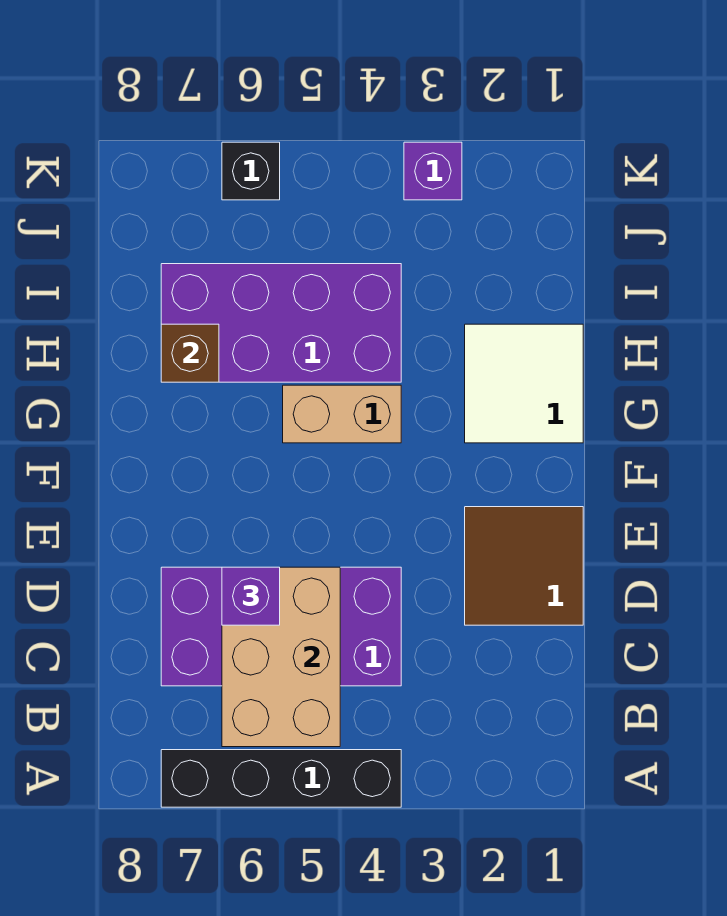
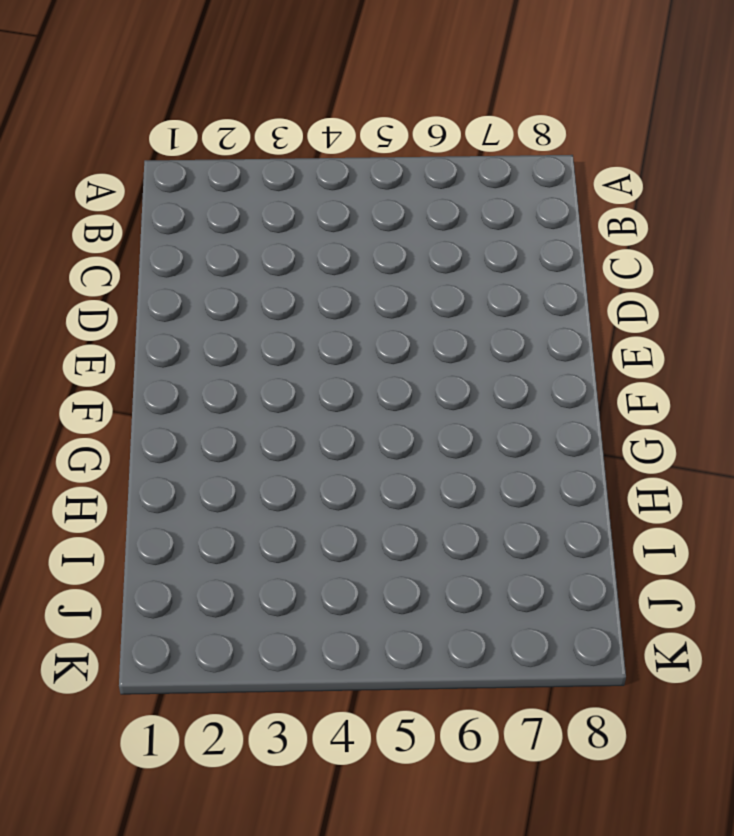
none -> black 1x4 brick [161,750,401,807]
none -> purple 2x4 brick [161,567,401,686]

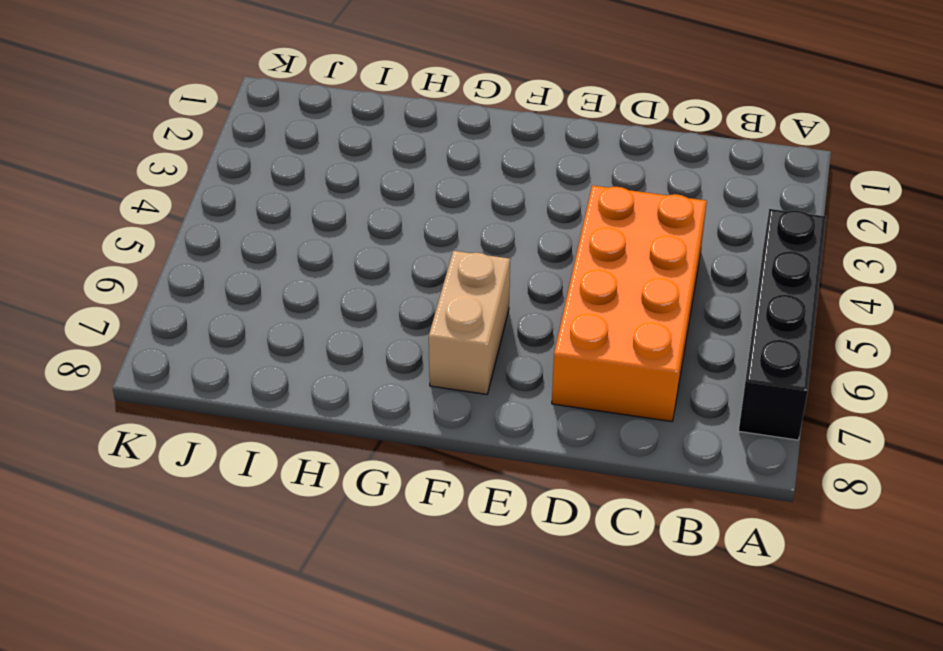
orange 2x4 brick [552,185,707,422] -> purple 2x4 brick [161,567,401,686]
tan 1x2 brick [429,251,510,394] -> tan 1x2 brick moved to [283,385,401,443]
none -> brown 2x2 tile [465,507,583,625]
none -> white 2x2 tile [465,324,583,443]

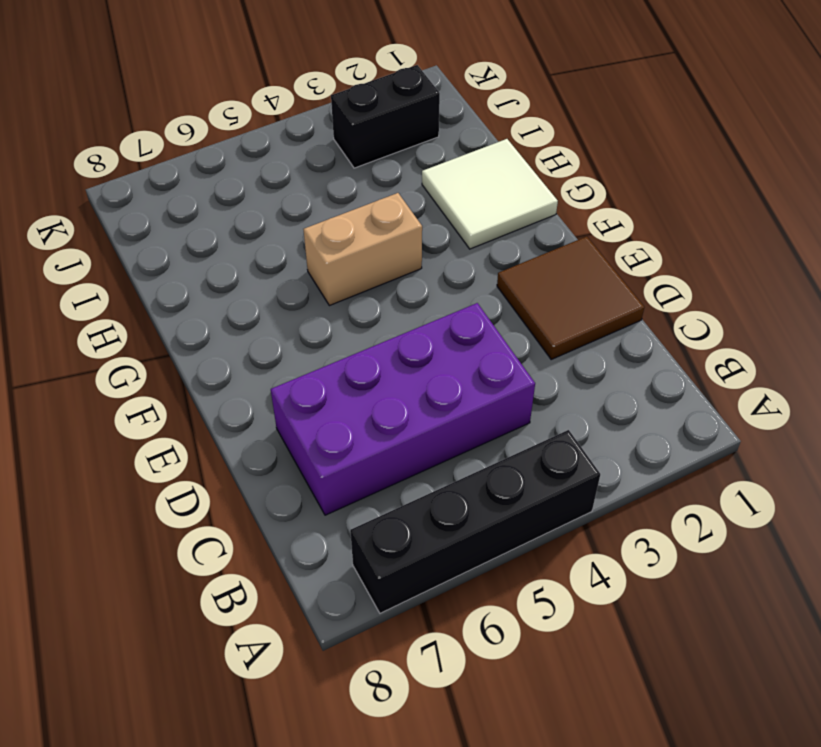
black 1x2 brick [331,65,440,168] -> none
none -> purple 2x4 brick [161,264,401,382]
none -> purple 1x1 brick [404,142,462,200]

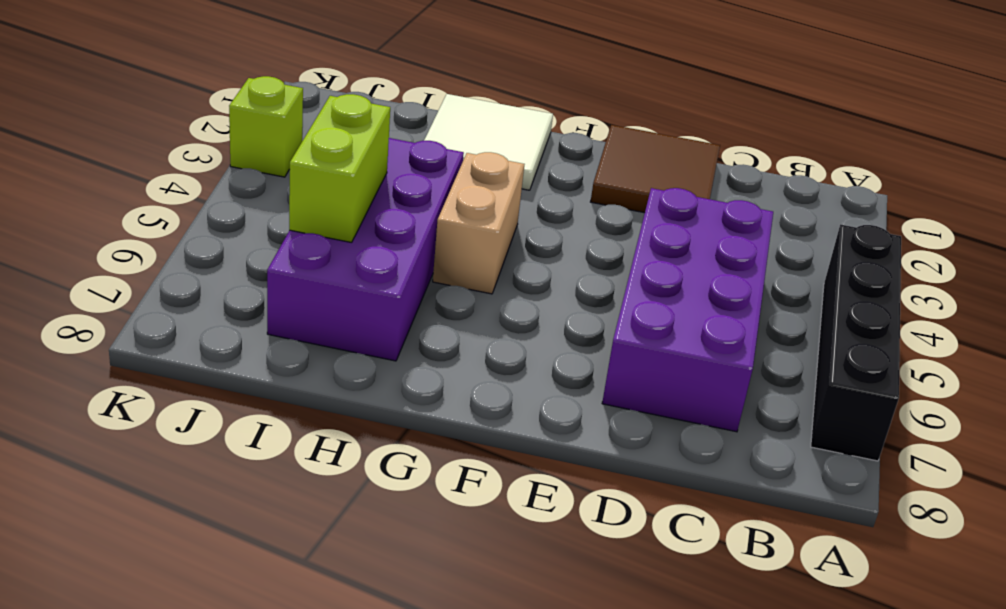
lime 1x2 brick [289,94,390,243] -> none
lime 1x1 brick [229,76,303,177] -> purple 1x1 brick [404,142,462,200]
none -> black 1x1 brick [222,142,280,200]
none -> tan 2x3 brick [222,567,340,747]

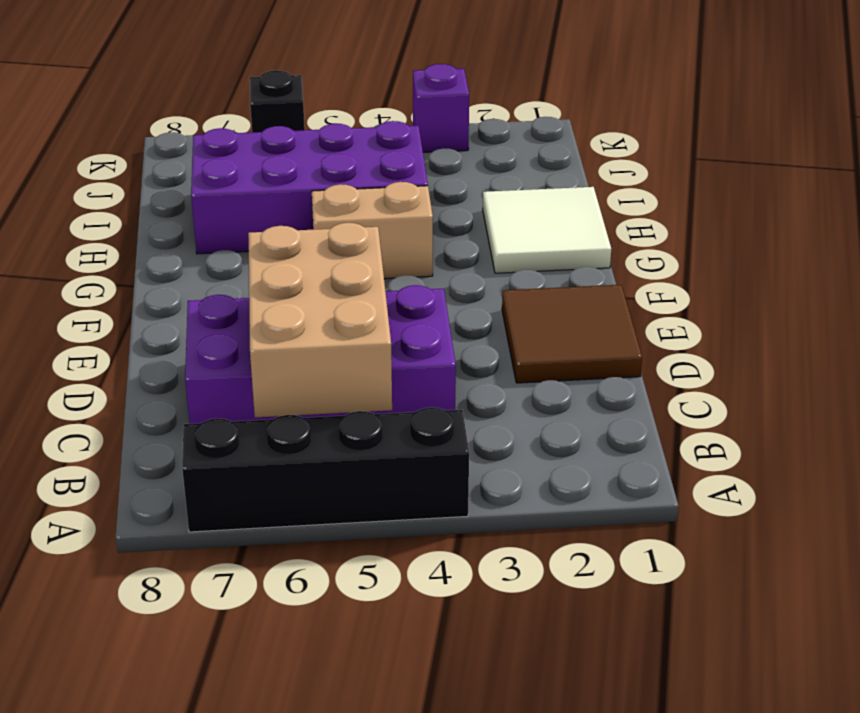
none -> brown 1x1 brick [161,324,219,382]
none -> purple 1x1 brick [222,567,280,625]

